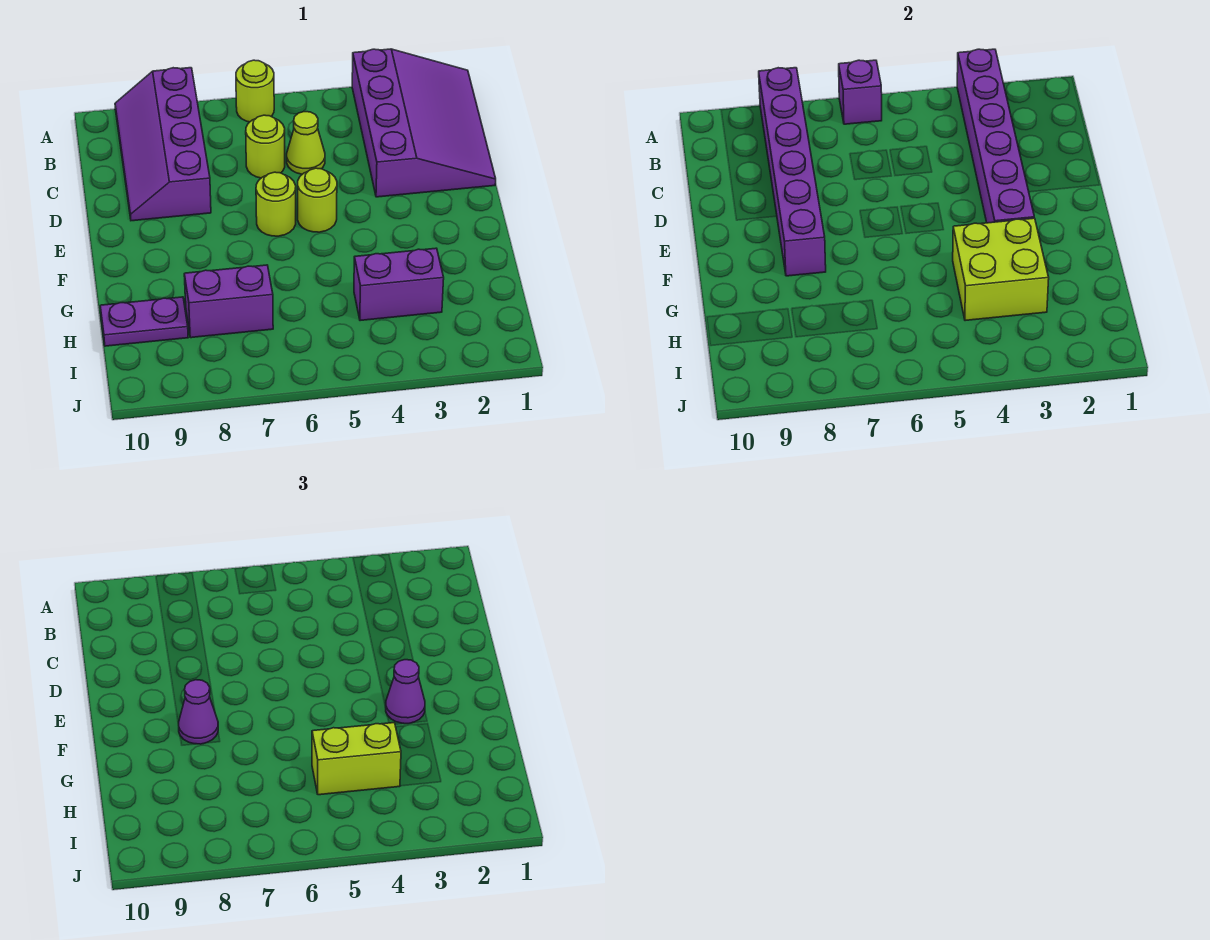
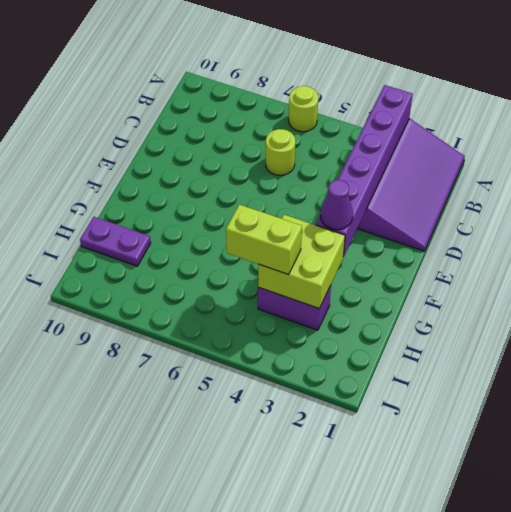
none -> purple 2x4 slope [115,68,211,221]
none -> lime 1x1 cone [287,112,325,174]
none -> lime 1x1 round brick [298,168,337,232]

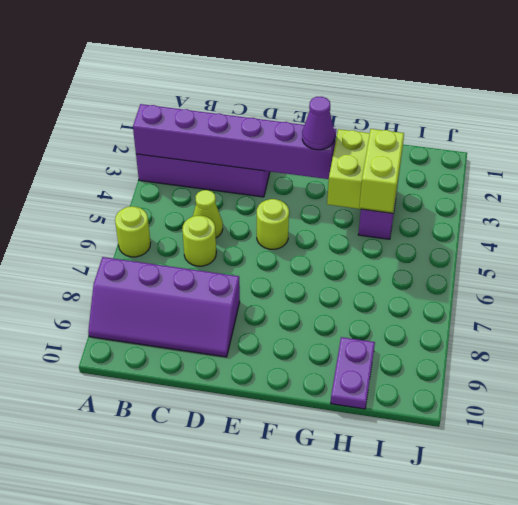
none -> lime 1x1 round brick [256,172,296,236]
none -> purple 1x2 brick [184,265,273,338]
none -> purple 1x1 brick [839,60,882,124]

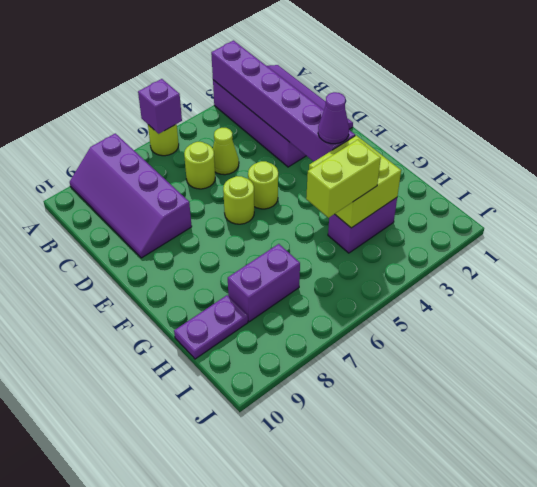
none -> purple 1x6 brick [759,68,826,276]
none -> purple 1x1 cone [179,680,218,744]

